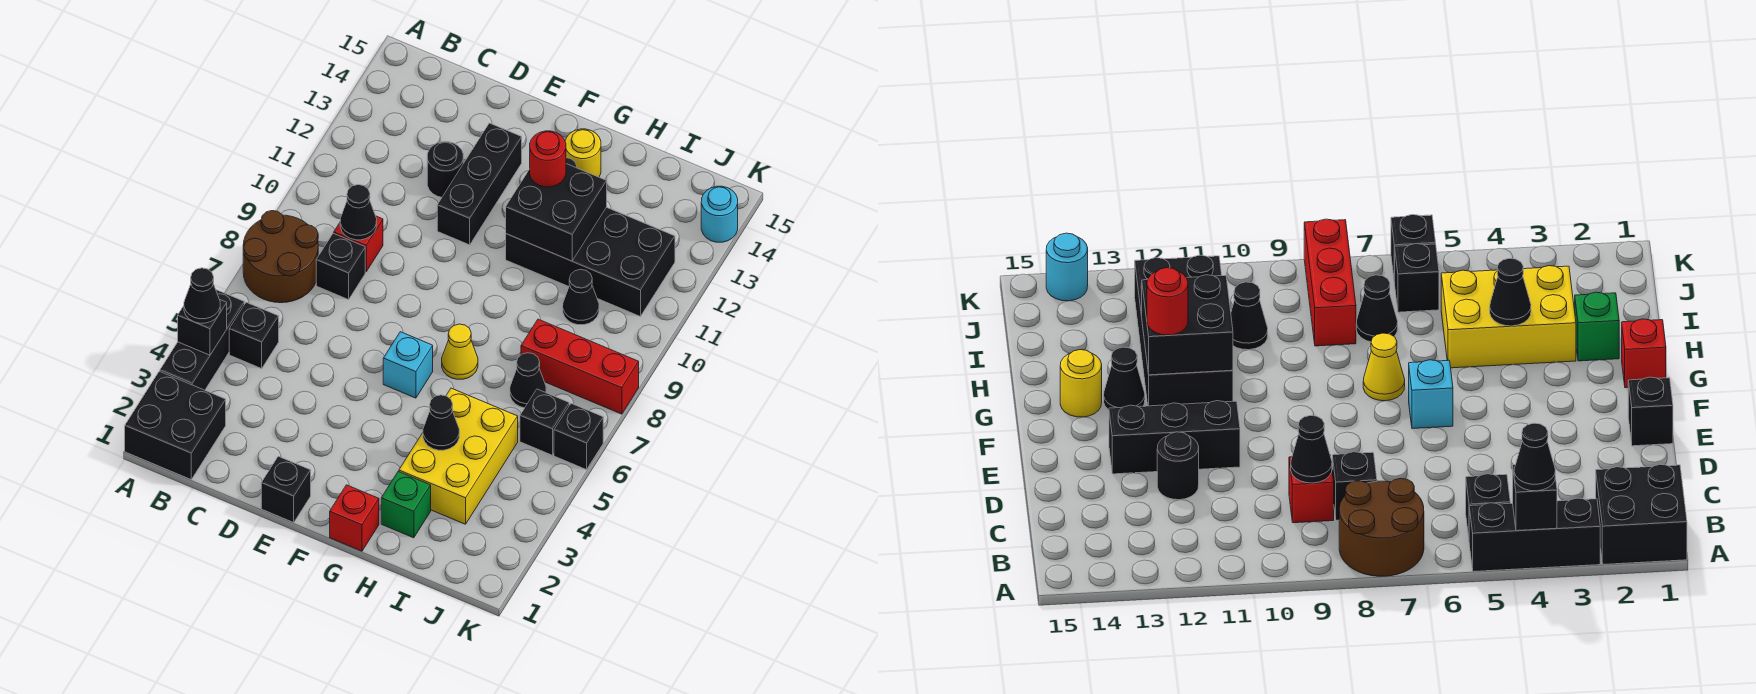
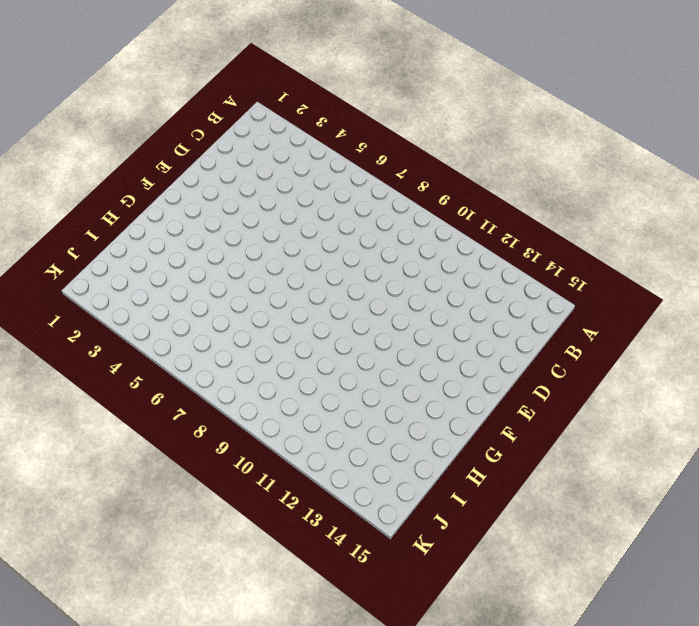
none -> black 2x2 brick [125,371,226,479]
none -> black 1x3 brick [160,290,244,390]
none -> brown 2x2 round brick [243,211,318,303]

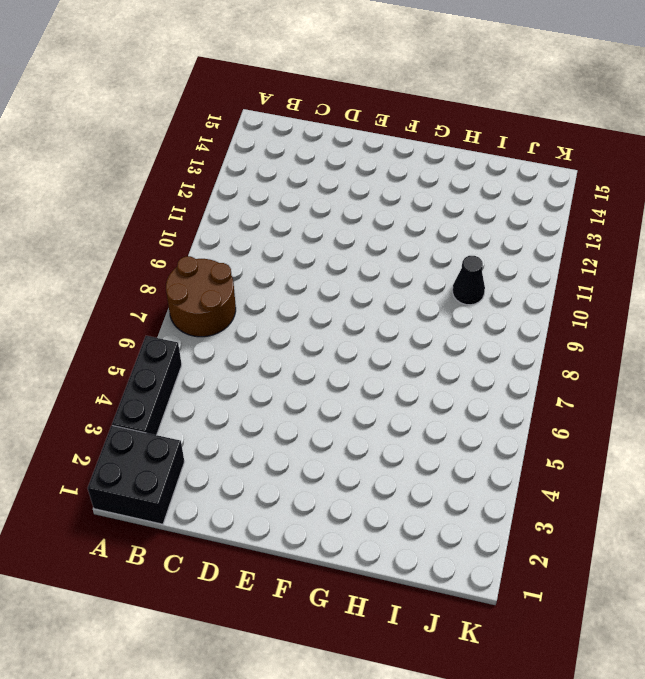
none -> black 1x1 brick [229,302,279,369]
none -> black 1x1 brick [316,233,365,300]
none -> red 1x1 brick [334,216,383,272]

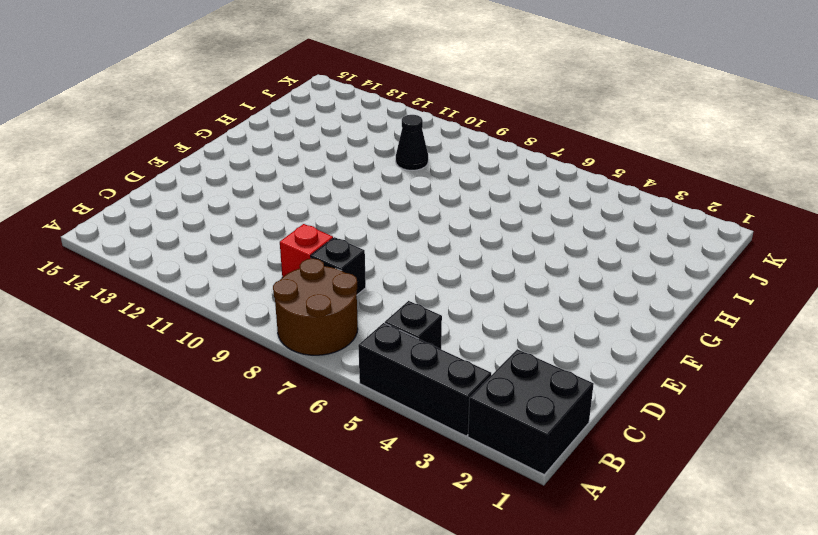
none -> black 1x1 round brick [427,142,463,197]
none -> black 1x1 brick [261,456,311,523]
none -> black 1x3 brick [437,123,522,245]

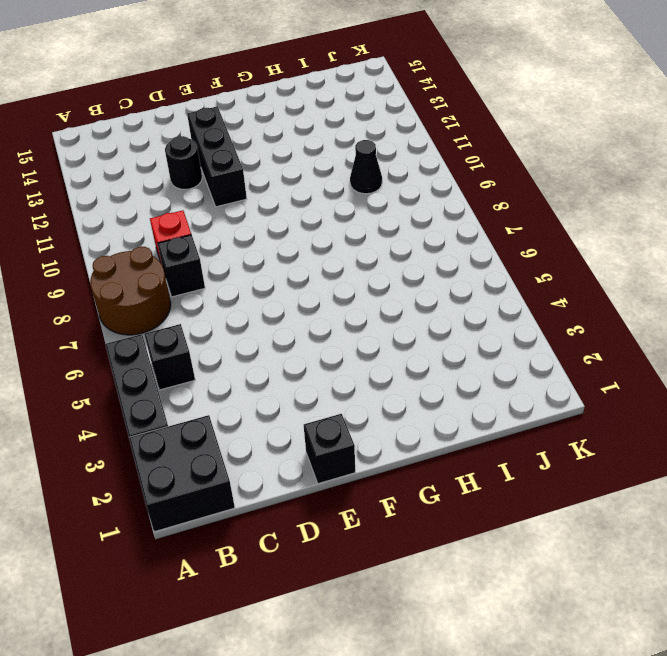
none -> cyan 1x1 brick [383,332,433,398]
none -> red 1x1 brick [330,485,379,551]
none -> yellow 1x1 cone [442,324,478,379]

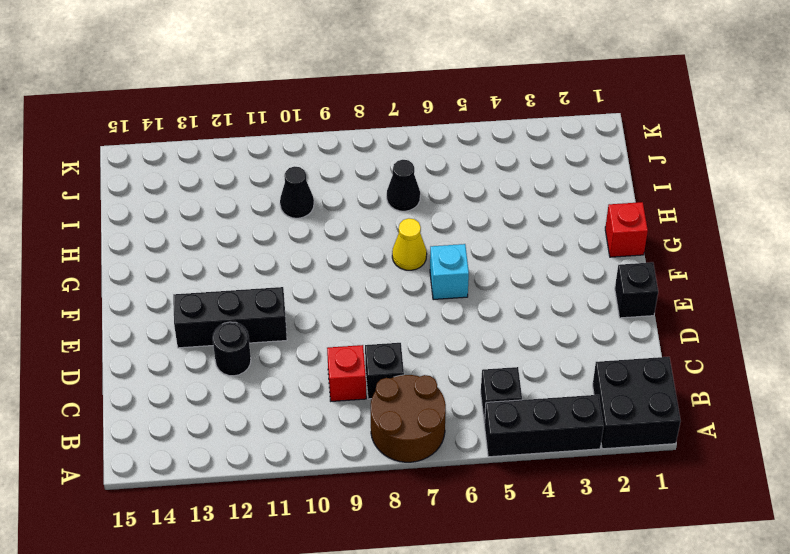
none -> black 2x4 brick [506,207,675,316]
none -> black 1x1 cone [1104,347,1145,410]
none -> yellow 1x1 round brick [565,129,601,177]

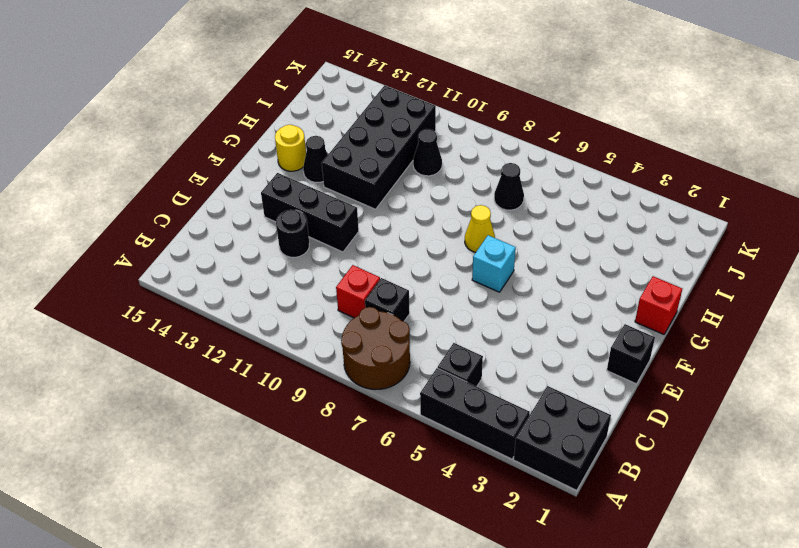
none -> green 1x1 brick [381,472,431,538]
none -> yellow 2x3 brick [399,388,518,524]
none -> red 1x3 brick [521,319,639,414]

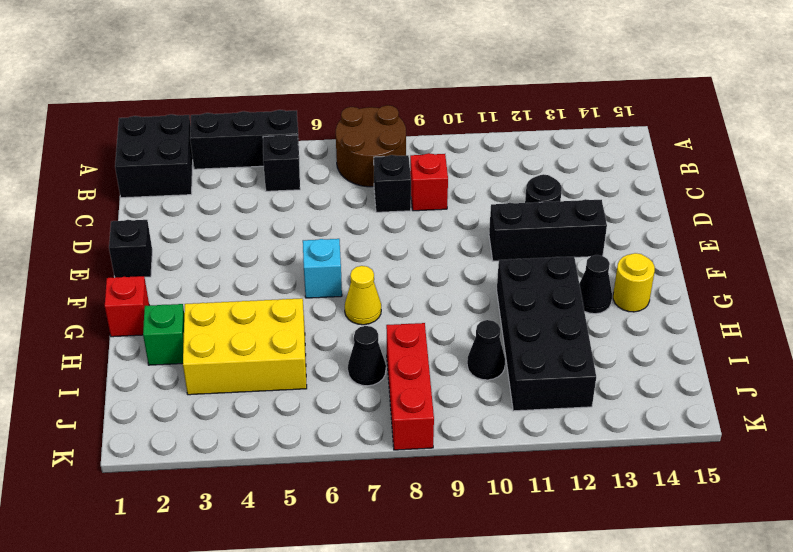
none -> black 1x1 brick [520,389,569,455]
none -> black 1x1 brick [554,403,603,470]
none -> cyan 1x1 round brick [701,186,738,242]

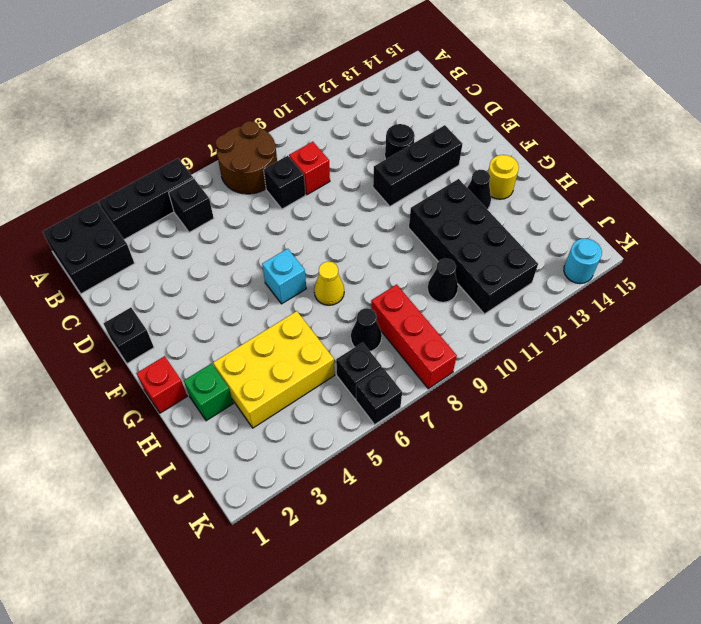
none -> black 1x1 brick [178,300,227,355]
none -> black 1x1 cone [340,185,377,240]
none -> black 2x2 brick [506,164,607,261]

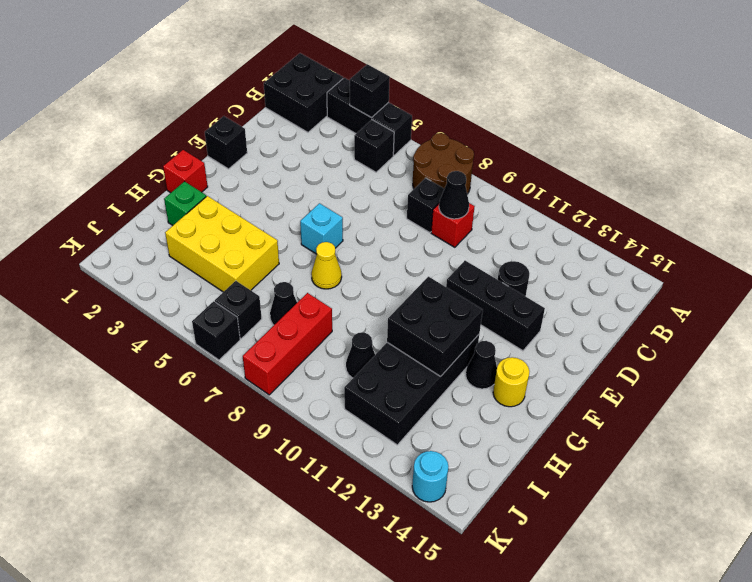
none -> black 1x1 cone [423,395,459,450]
none -> black 1x1 cone [184,268,220,323]
none -> red 1x1 round brick [530,131,566,187]

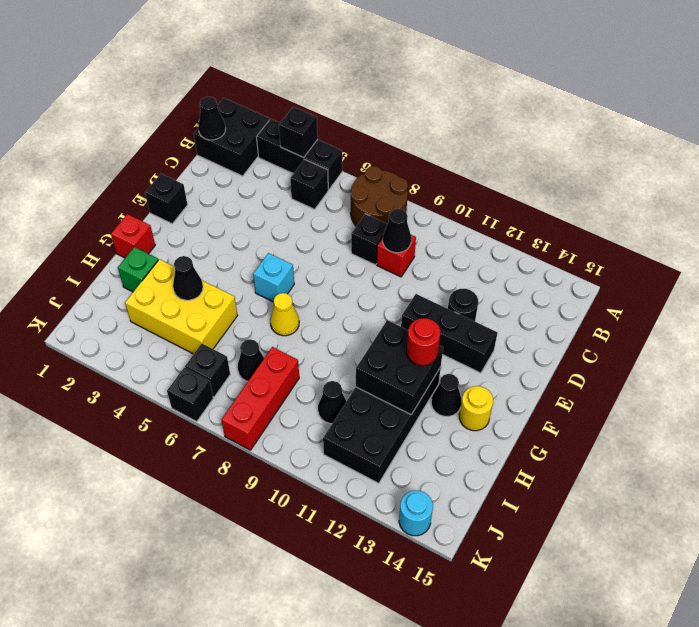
black 1x1 cone [198,97,226,140] -> black 1x1 cone moved to [184,268,220,323]

